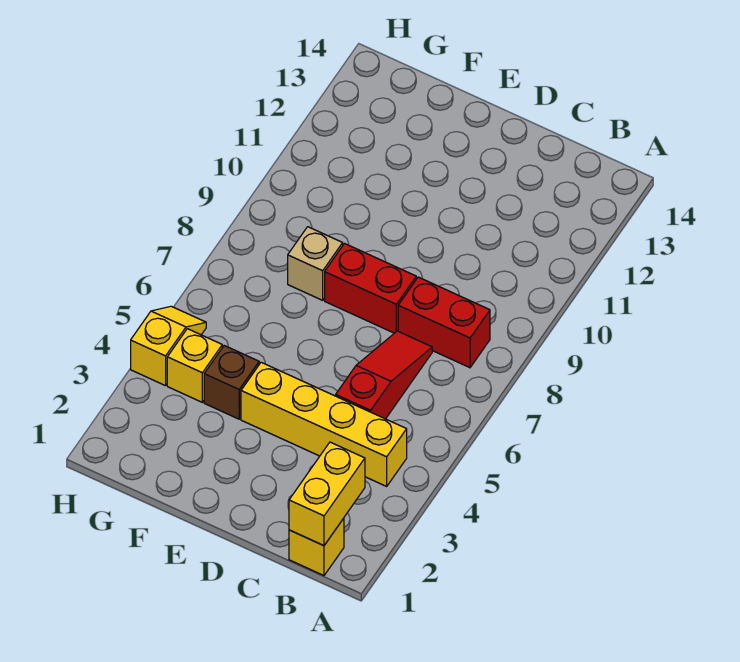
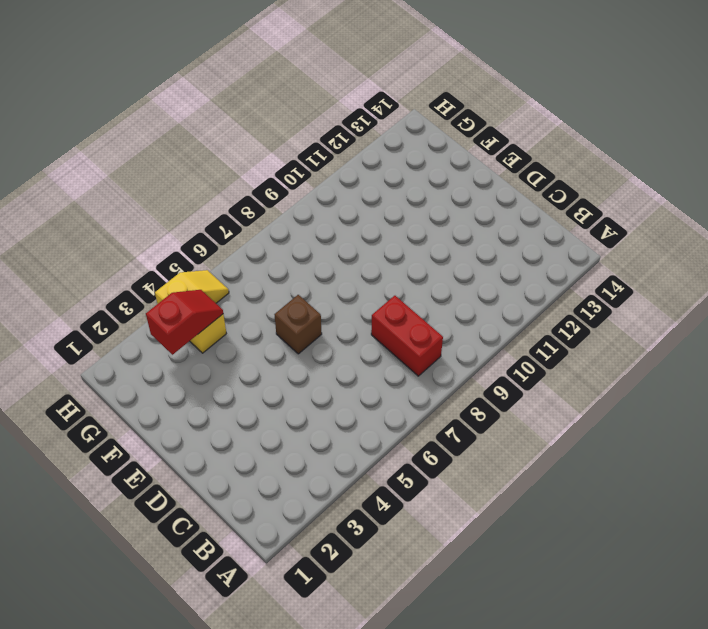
brown 1x1 brick [275,295,322,354] -> brown 1x1 brick moved to [204,346,259,419]
red 1x2 slope [146,290,223,355] -> none
none -> yellow 1x1 brick [289,518,344,576]
none -> yellow 1x4 brick [241,362,407,486]

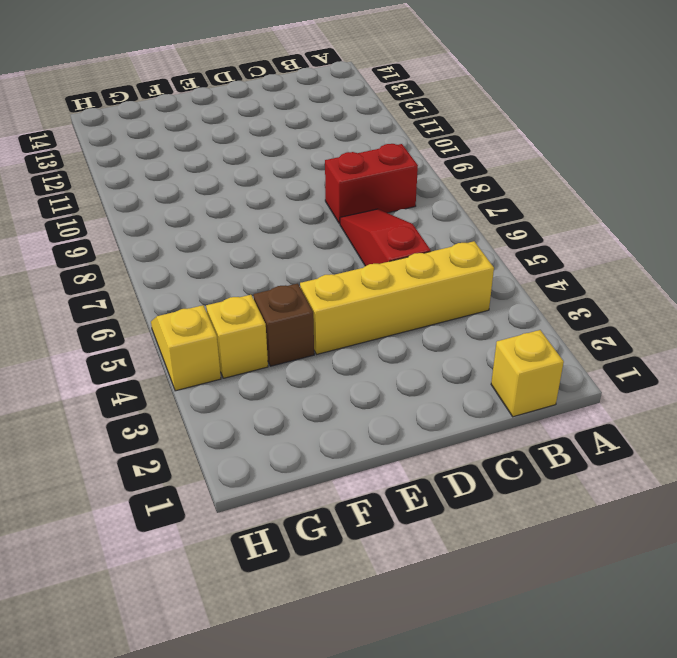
none -> red 1x2 brick [325,244,416,333]
none -> tan 1x1 brick [288,227,343,300]

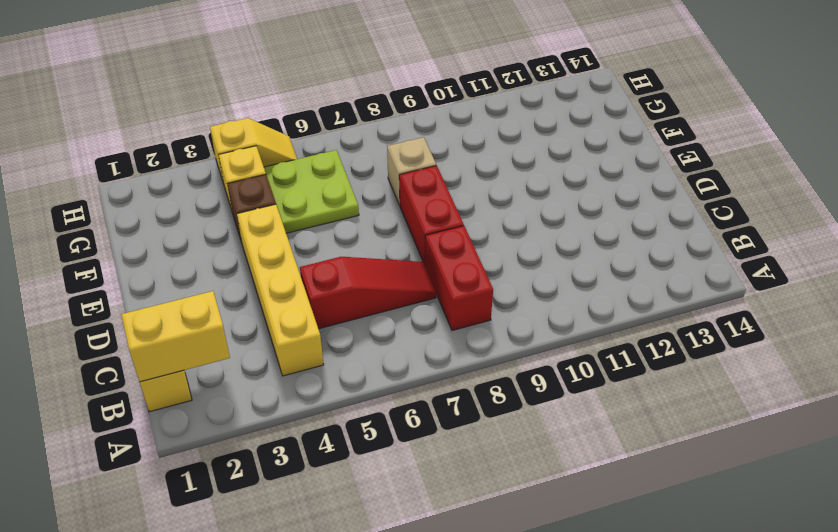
lime 2x2 plate [264,150,359,233] -> none

